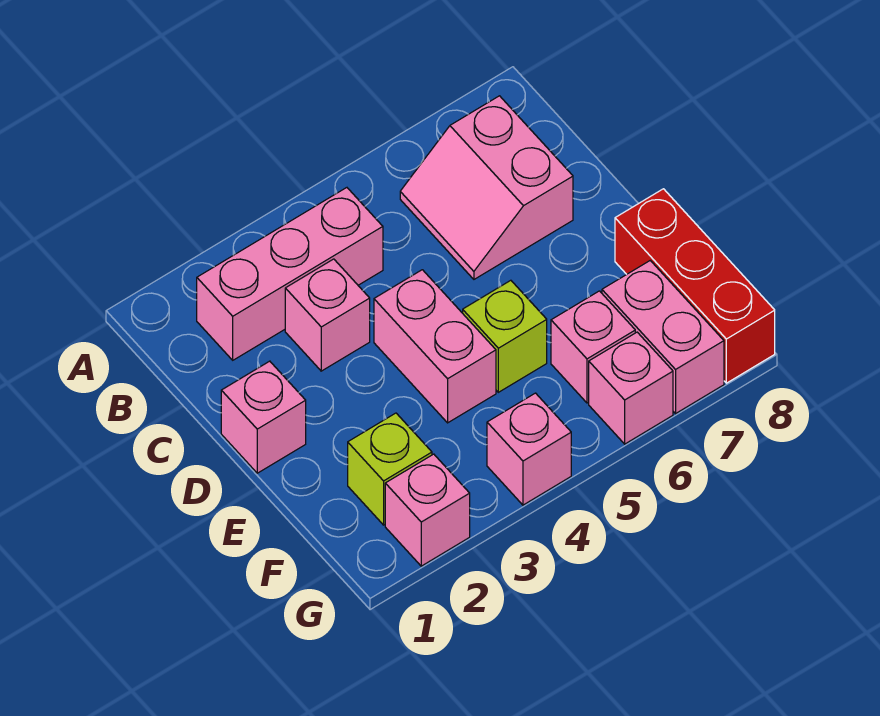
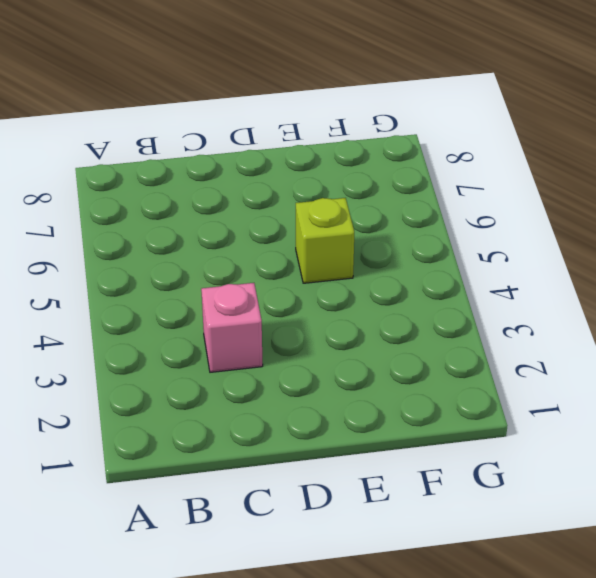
none -> pink 1x3 brick [197,188,383,360]
none -> pink 2x2 slope [400,96,573,279]
none -> pink 1x1 brick [221,361,306,473]

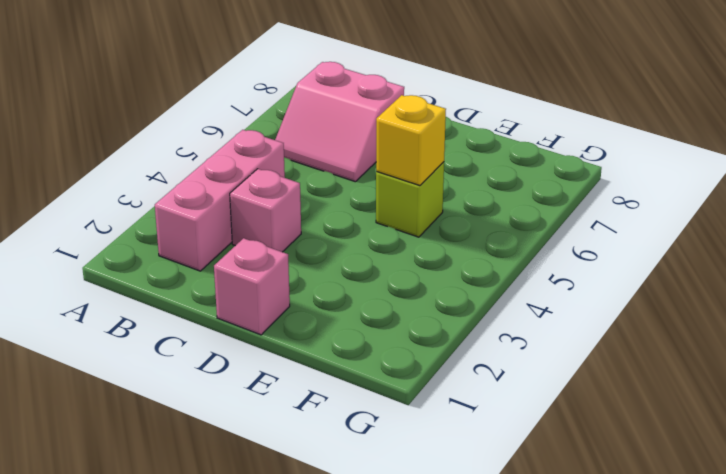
yellow 1x1 brick [376,95,446,186] -> none
none -> pink 1x2 brick [374,270,496,423]
none -> red 1x3 brick [615,189,775,383]
none -> lime 1x1 brick [348,413,432,525]

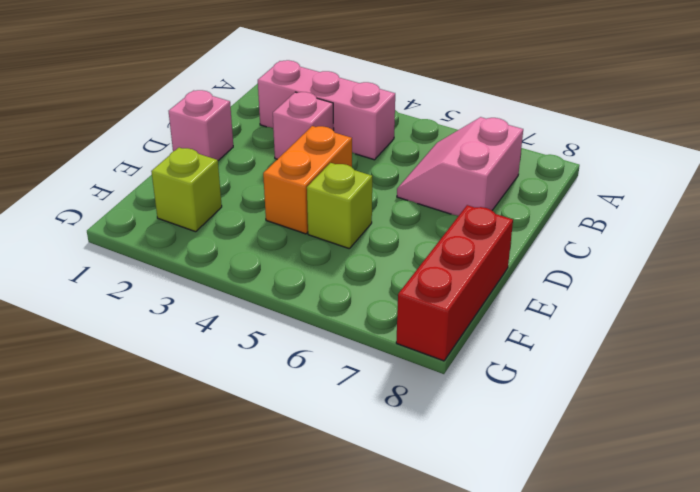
orange 1x2 brick [263,126,352,234] -> pink 1x2 brick [374,270,496,423]
none -> pink 1x1 brick [551,291,635,403]
none -> pink 1x2 brick [602,261,724,414]
none -> pink 1x1 brick [385,454,470,566]

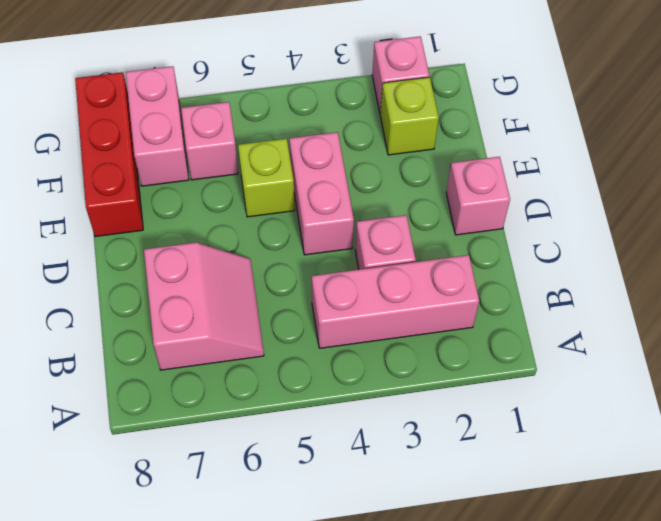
none -> pink 1x1 brick [487,393,571,505]
none -> pink 1x1 brick [589,332,673,444]

